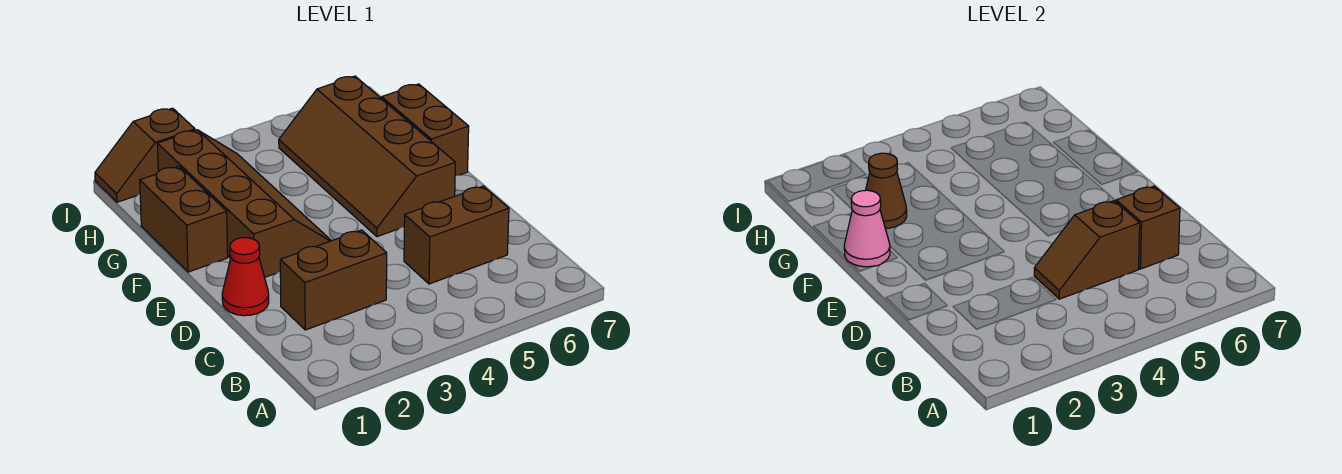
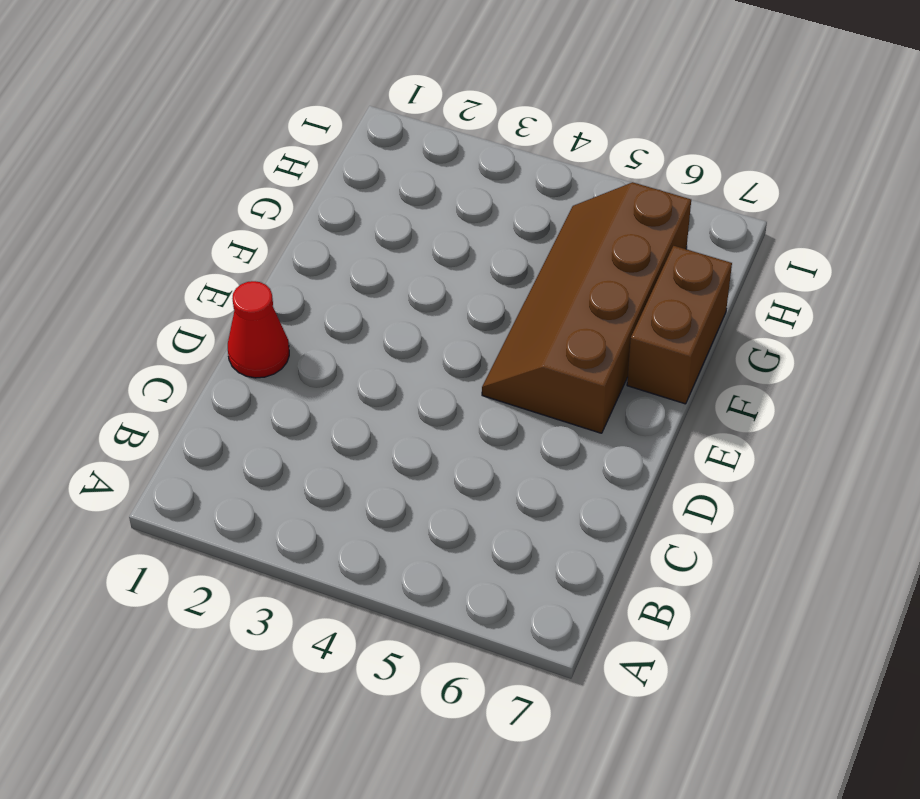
none -> brown 1x2 brick [280,230,387,330]
none -> brown 1x2 brick [404,186,509,284]
none -> brown 2x4 slope [157,130,331,277]

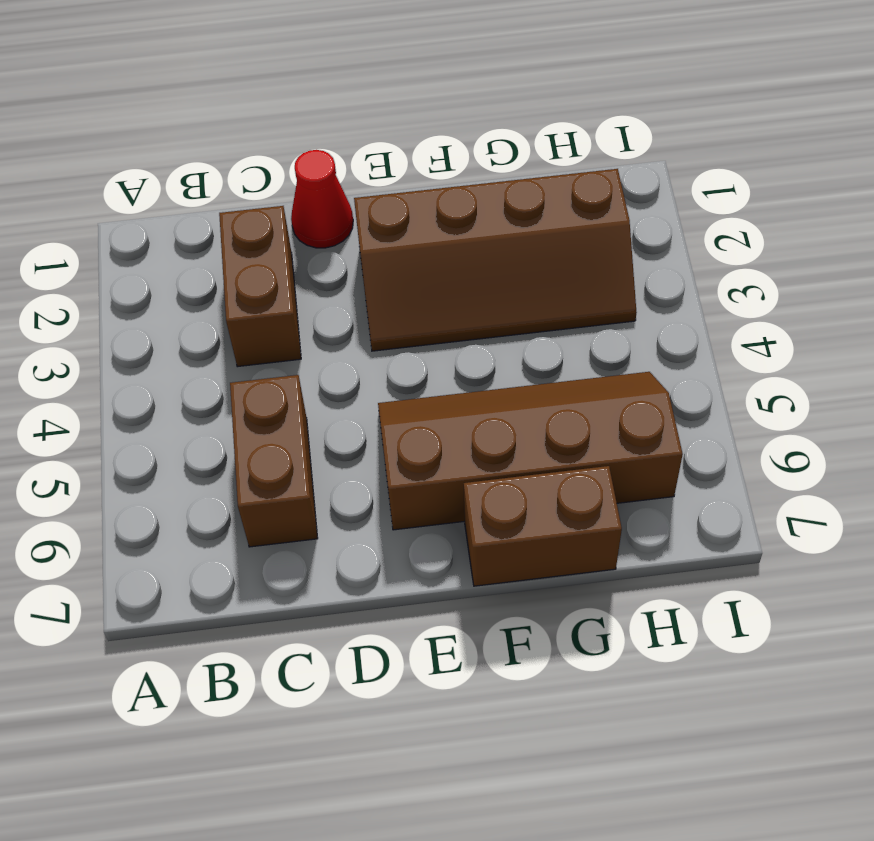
none -> brown 1x2 brick [140,166,228,272]
none -> brown 1x2 slope [95,108,195,202]
none -> brown 1x2 slope [1034,201,1140,299]

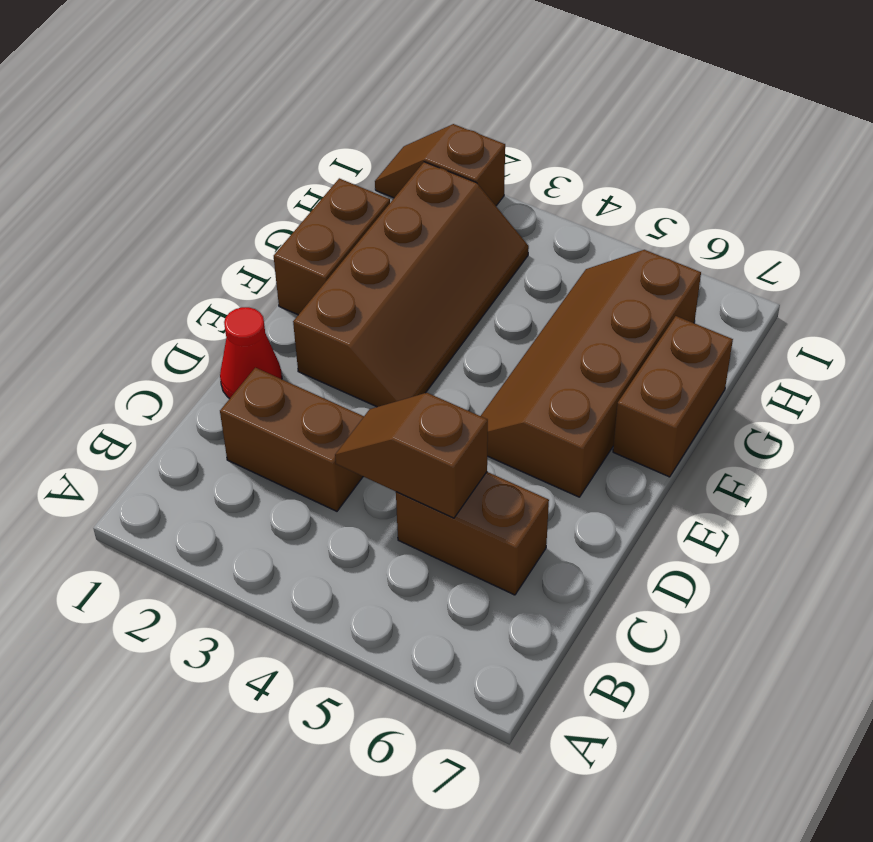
none -> brown 1x1 brick [1116,186,1180,269]
none -> pink 1x1 cone [844,190,890,267]
none -> brown 1x1 cone [866,153,907,228]

